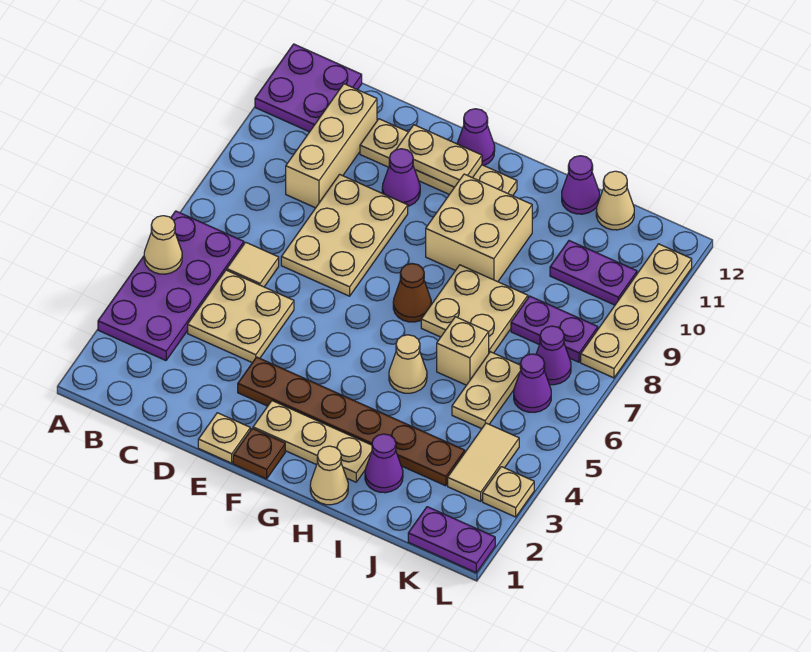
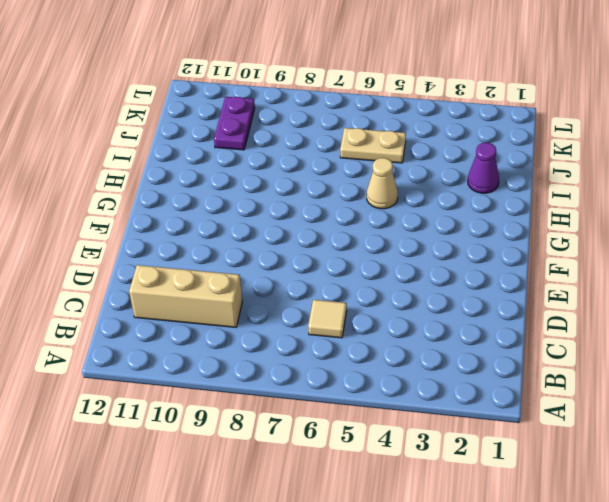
none -> purple 2x4 plate [98,211,244,361]
none -> purple 2x2 plate [255,44,362,132]
none -> tan 2x2 plate [188,270,294,363]
none -> tan 2x3 plate [281,174,408,296]

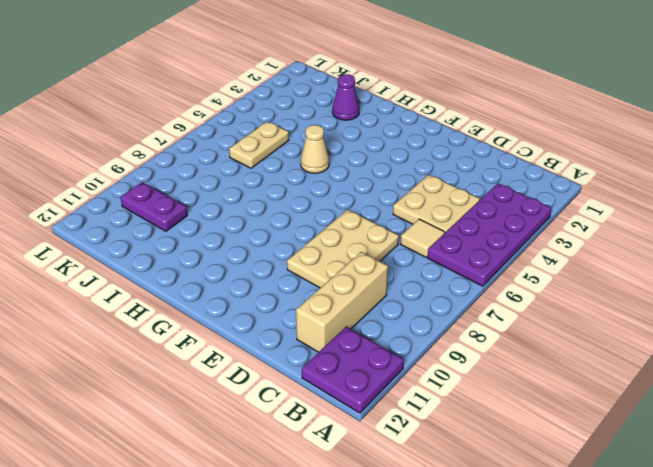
none -> tan 1x4 plate [360,119,517,196]
none -> tan 1x1 plate [198,413,250,463]
none -> brown 1x6 plate [238,357,465,486]
none -> purple 1x1 cone [382,149,420,206]

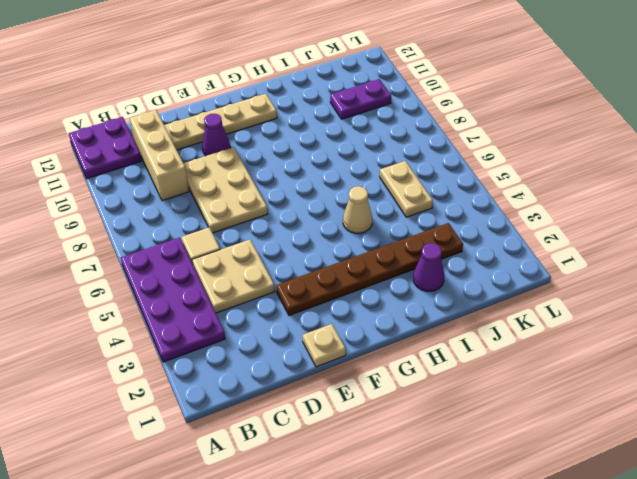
none -> brown 1x1 plate [233,428,285,479]
none -> tan 1x3 plate [253,401,372,482]
none -> purple 1x1 cone [457,109,495,166]
none -> brown 1x1 cone [393,264,431,322]

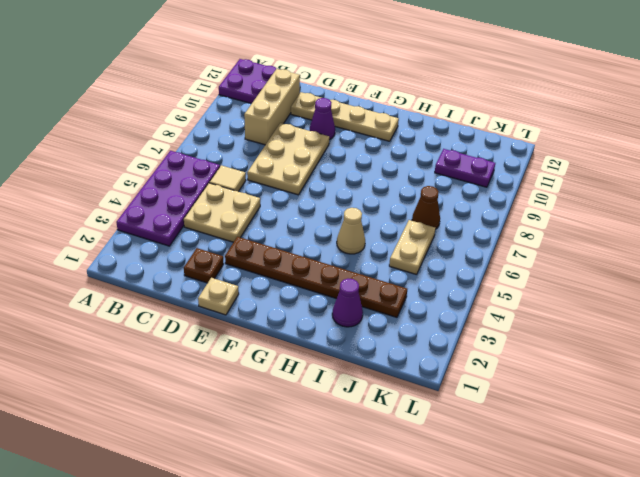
brown 1x1 plate [184,248,223,283] -> brown 1x1 plate moved to [233,428,285,479]
brown 1x1 cone [412,186,440,229] -> brown 1x1 cone moved to [393,264,431,322]
none -> tan 1x3 plate [253,401,372,482]
none -> purple 1x1 cone [457,109,495,166]
none -> tan 2x2 brick [426,174,532,282]
none -> tan 1x1 cone [310,446,348,505]

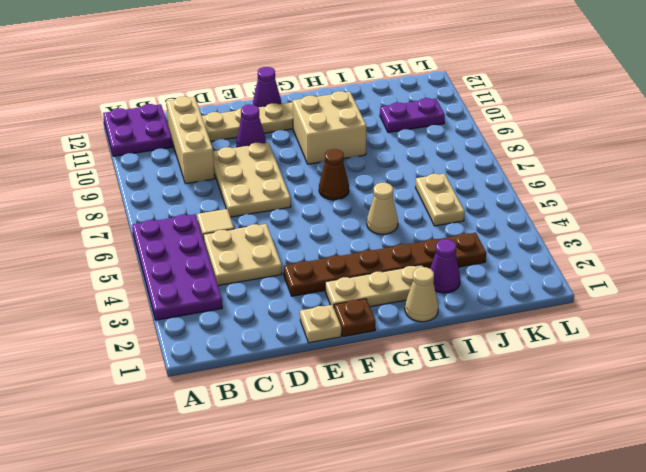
none -> tan 2x2 plate [421,265,528,353]
none -> tan 1x1 brick [437,317,489,385]
none -> purple 1x1 cone [562,156,599,214]
none -> purple 1x2 plate [511,296,598,362]

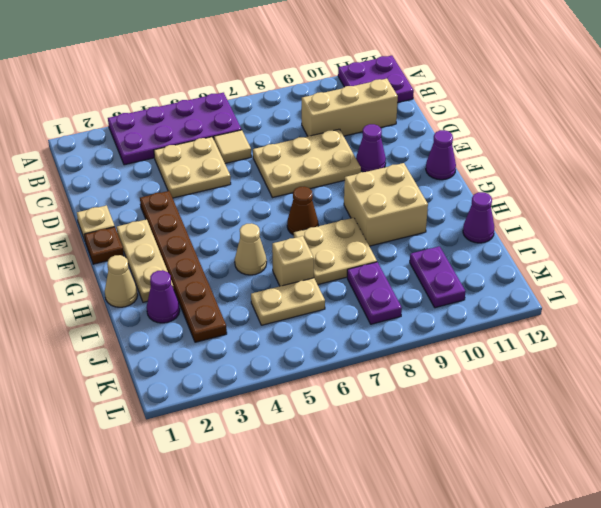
none -> tan 1x4 plate [360,119,517,196]
none -> tan 1x1 cone [596,171,634,230]
none -> purple 1x2 plate [408,507,495,573]
none -> tan 1x2 tile [448,423,519,501]

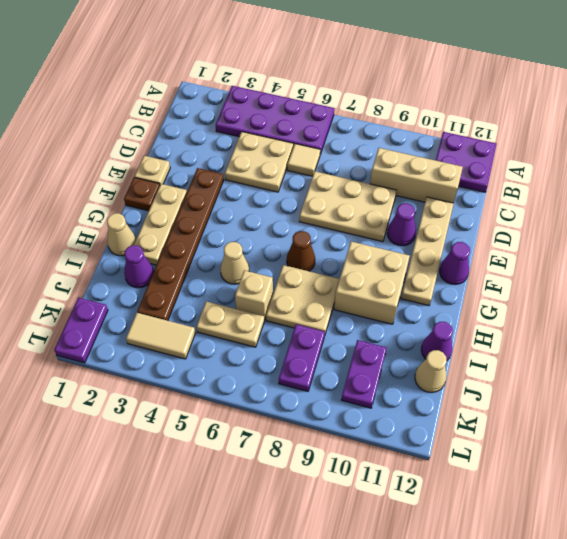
none -> purple 1x1 cone [514,354,551,412]
none -> purple 1x1 cone [536,326,571,385]
none -> tan 1x1 plate [483,467,534,517]
none -> tan 1x4 plate [581,244,692,378]

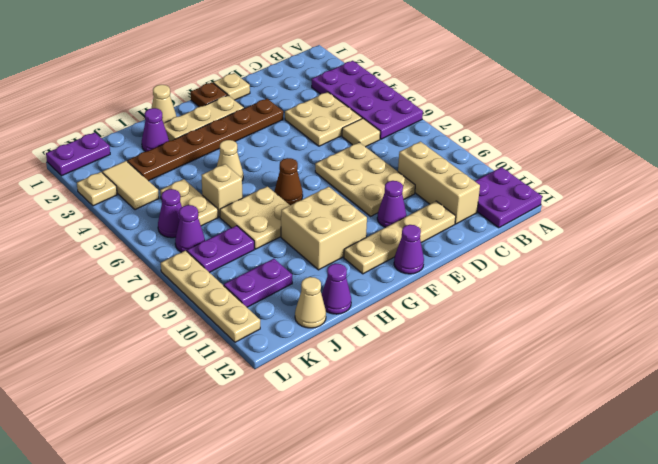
none -> tan 1x1 cone [144,216,182,274]
none -> tan 1x2 plate [396,125,482,187]

